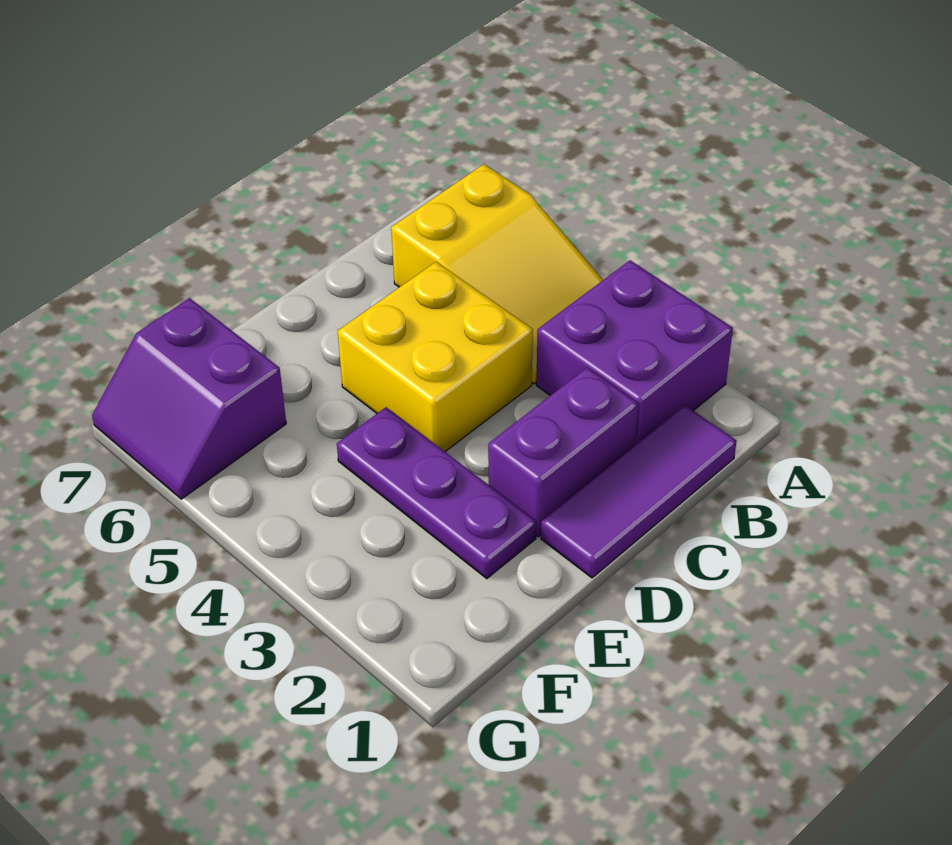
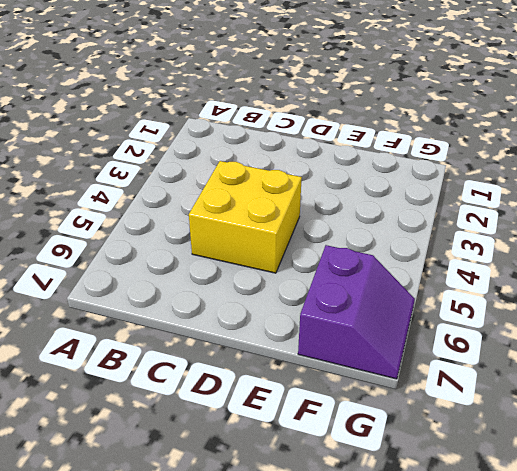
none -> purple 2x2 brick [536,260,733,445]
none -> yellow 2x3 slope [391,164,603,384]

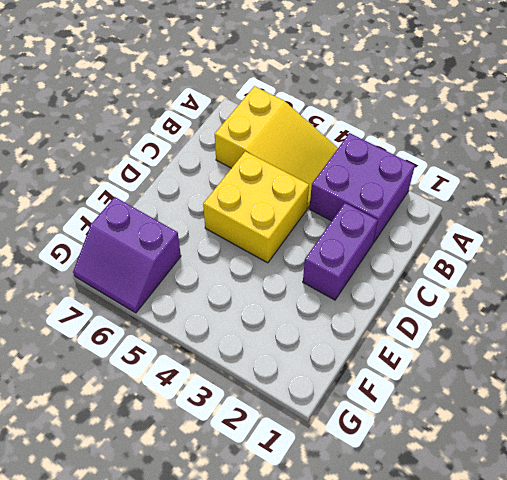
none -> purple 1x3 tile [541,405,736,578]
none -> purple 1x3 plate [337,407,536,579]

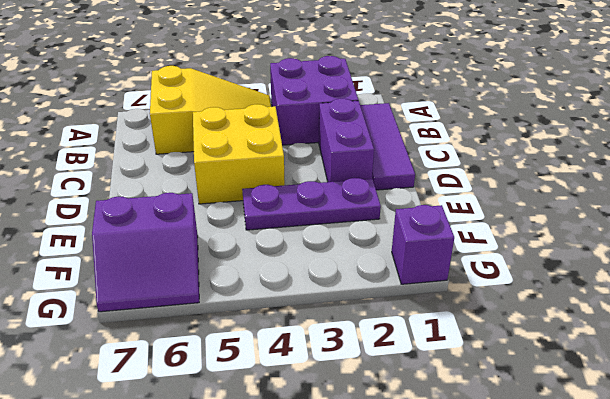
purple 1x1 brick [392,205,454,284] -> none

